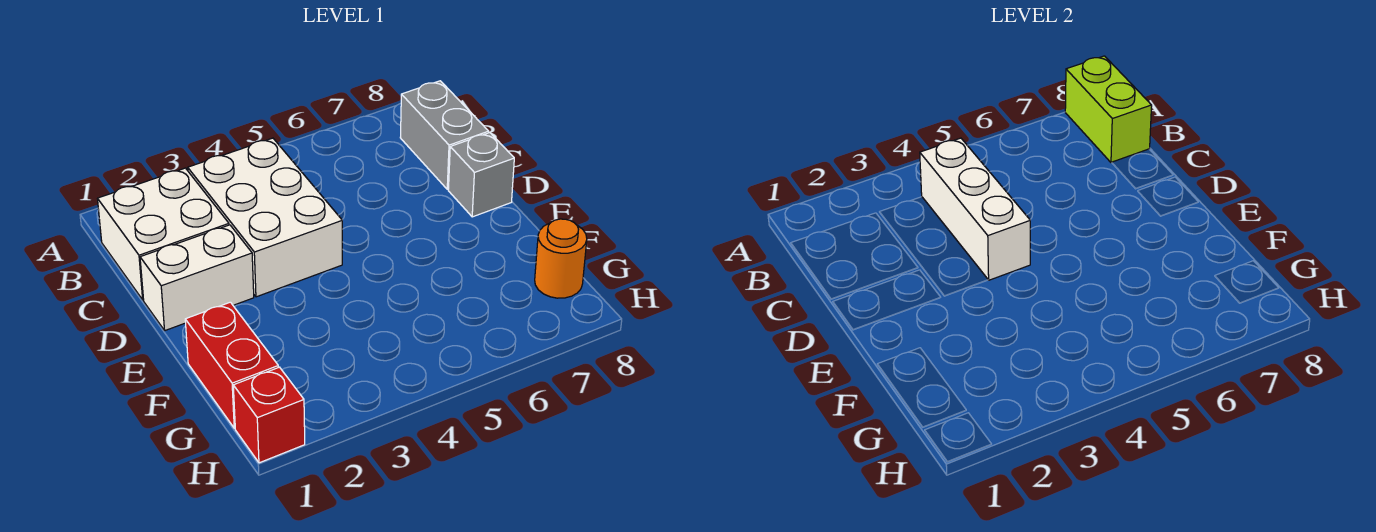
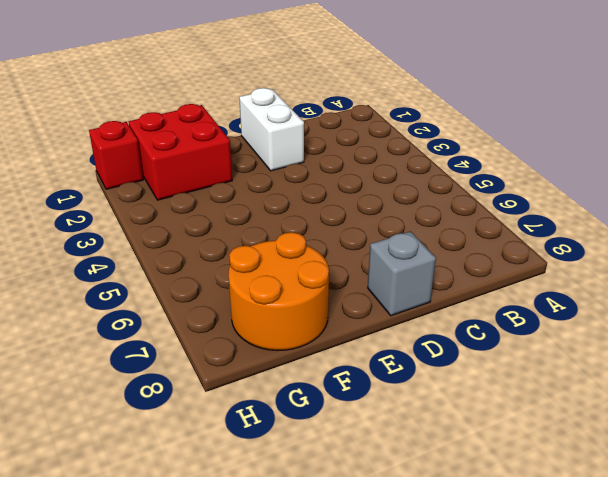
red 2x2 brick [129,104,232,200] -> red 1x2 brick [185,302,278,428]
orange 2x2 round brick [229,232,329,351] -> orange 1x1 round brick [535,219,587,298]
none -> white 2x2 brick [98,168,229,300]
none -> white 2x3 brick [188,138,342,297]

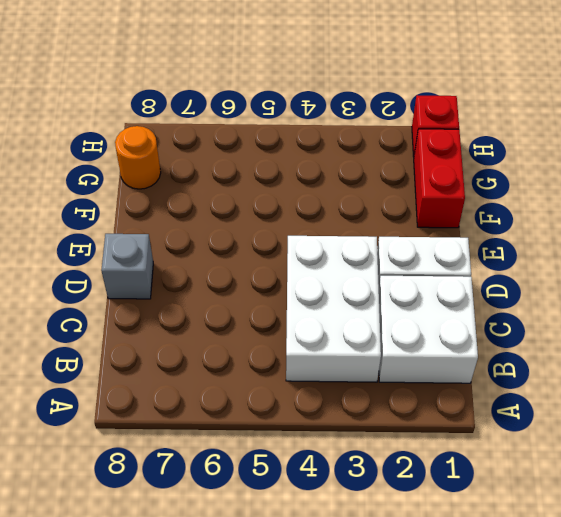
none -> grey 1x2 brick [400,81,489,189]
none -> lime 1x2 brick [1065,56,1152,163]

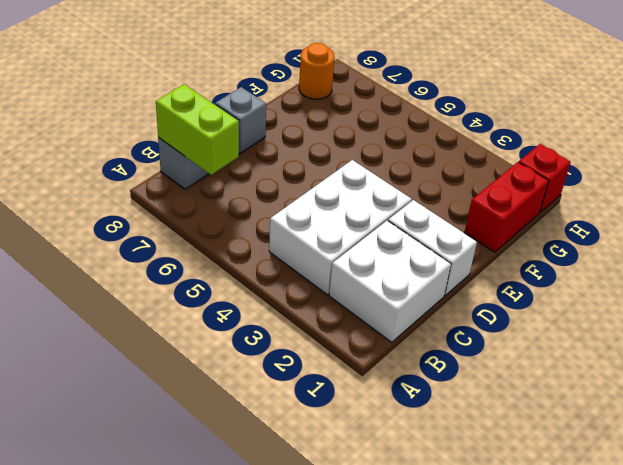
lime 1x2 brick [156,84,239,175] -> lime 1x2 brick turned to [1065,56,1152,163]
none -> white 1x3 brick [920,138,1030,280]

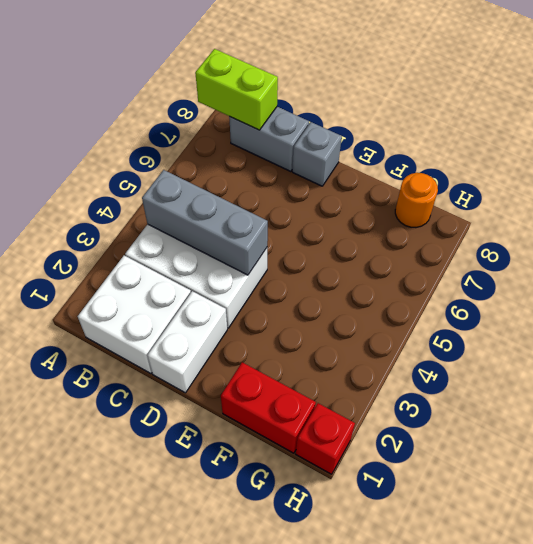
grey 1x3 brick [142,170,268,275] -> white 1x3 brick [920,138,1030,280]

